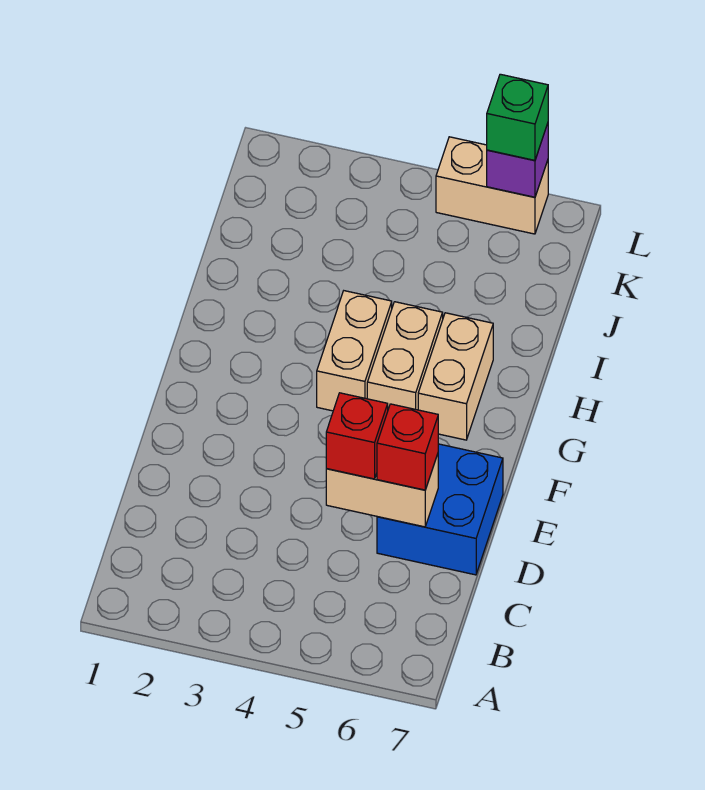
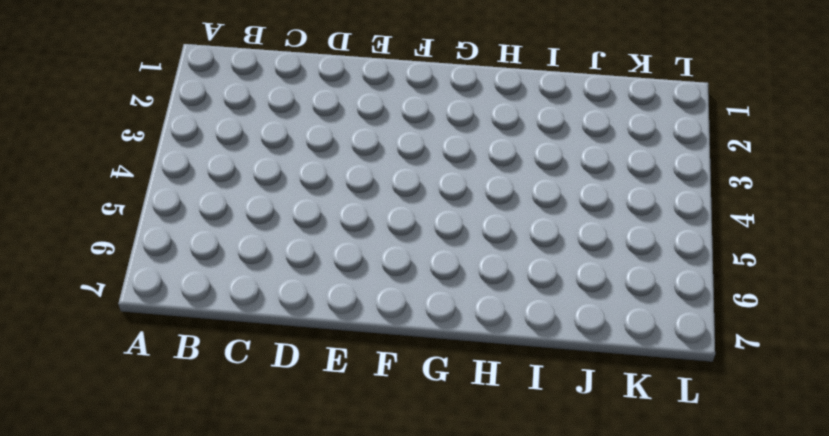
none -> blue 2x2 brick [377,444,503,575]
none -> tan 1x2 brick [317,291,392,411]

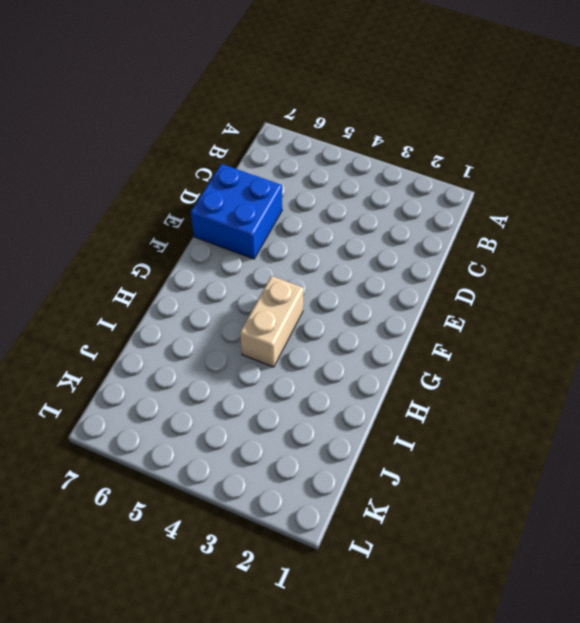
none -> tan 1x2 brick [367,302,443,410]
none -> tan 1x2 brick [418,313,493,440]

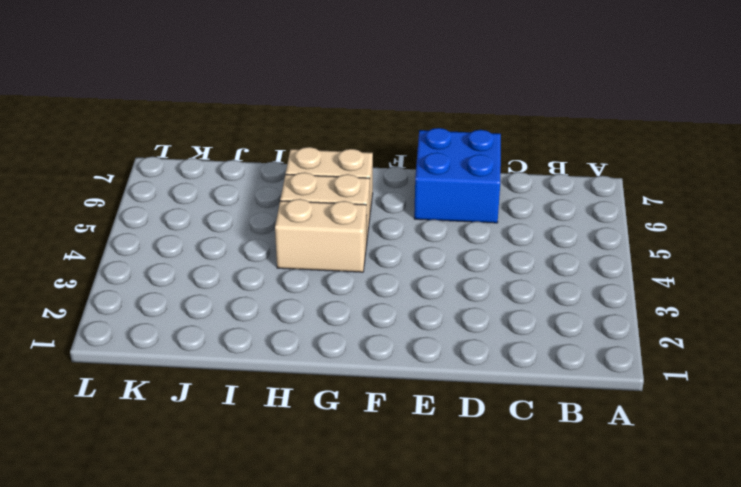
none -> tan 1x2 brick [436,137,548,234]
none -> tan 1x2 brick [326,454,438,527]

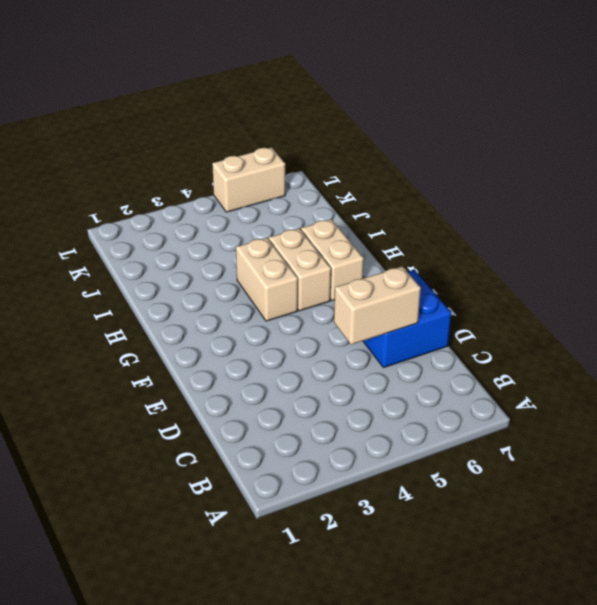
none -> purple 1x1 brick [487,123,548,197]
none -> red 1x1 brick [326,393,388,479]

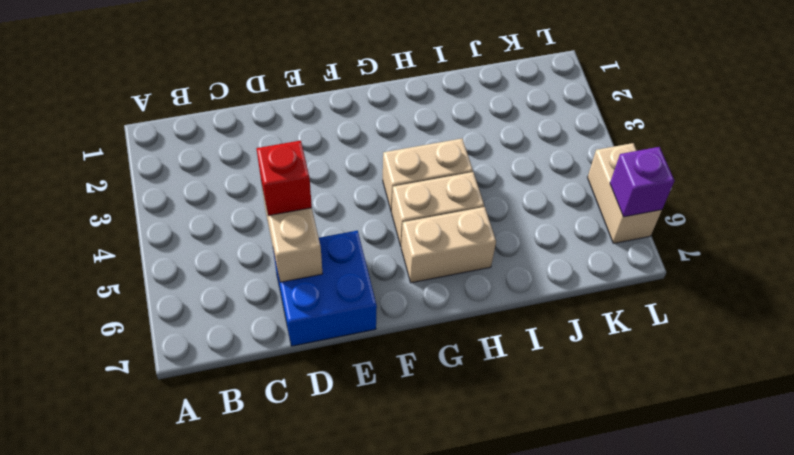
none -> red 1x1 brick [377,404,438,490]
none -> green 1x1 brick [487,74,548,160]

